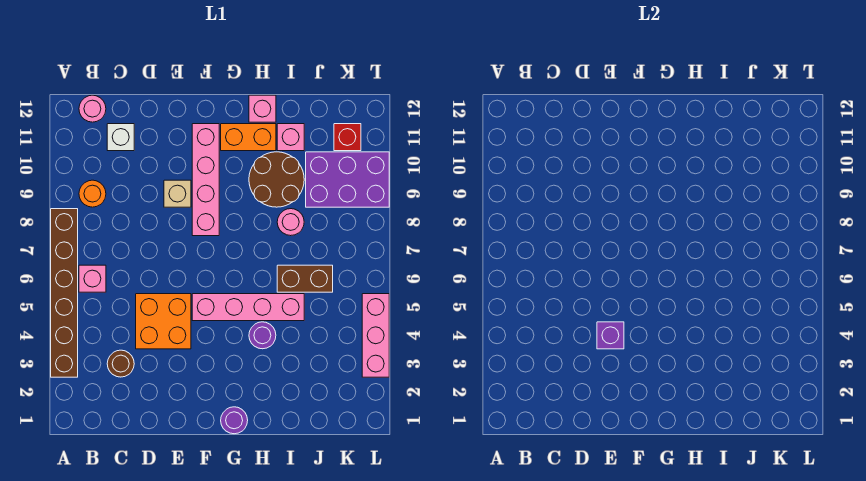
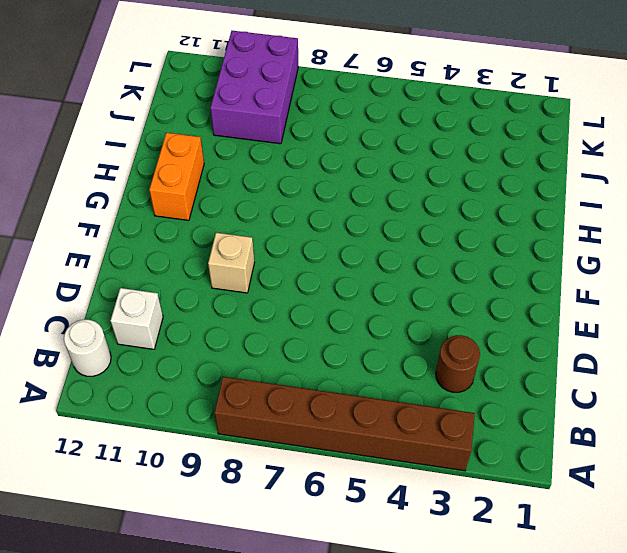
white 1x1 round brick [64,320,111,376] -> pink 1x1 round brick [79,95,106,122]
none -> pink 1x1 brick [79,265,106,292]
none -> orange 1x1 round brick [79,180,106,207]
none -> orange 2x2 brick [136,294,191,349]

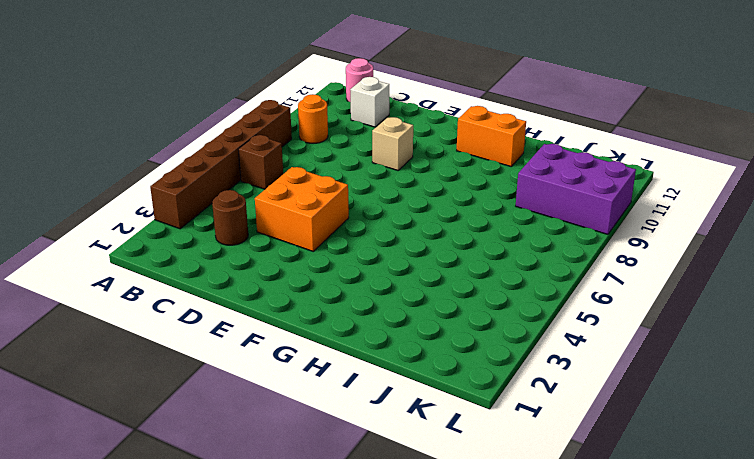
brown 1x1 brick [238,135,283,189] -> pink 1x1 brick [79,265,106,292]
none -> pink 1x4 brick [192,294,304,321]
none -> pink 1x4 brick [192,124,219,236]
none -> purple 1x1 round brick [221,407,248,434]

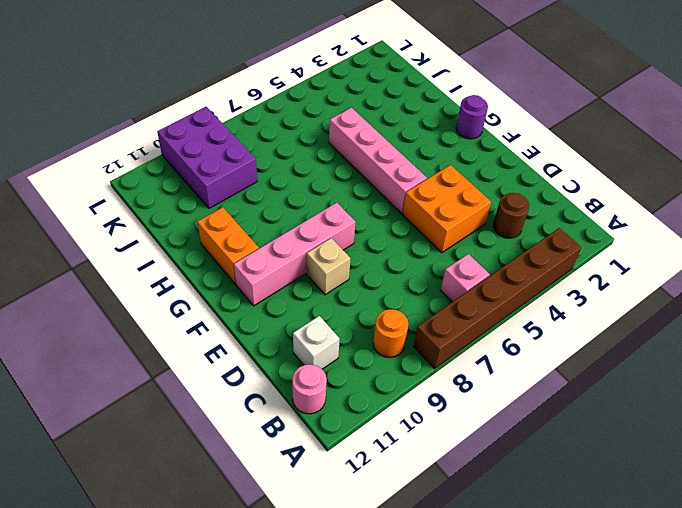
none -> purple 1x1 round brick [249,322,276,349]
none -> brown 2x2 round brick [249,152,304,207]
none -> pink 1x1 brick [249,95,276,122]

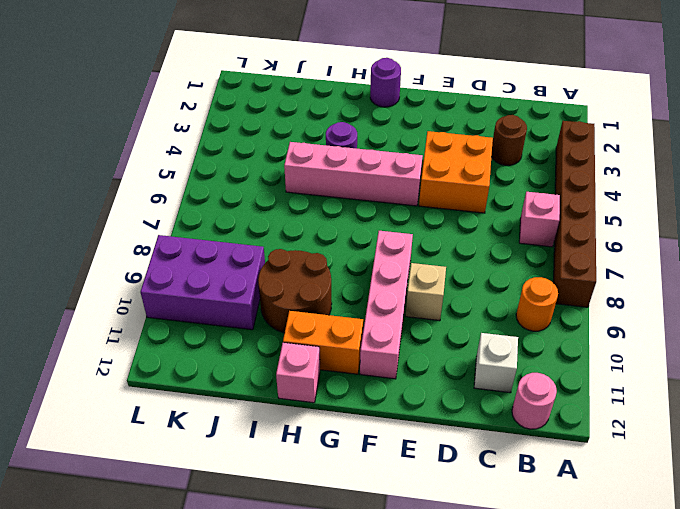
none -> brown 1x2 brick [277,265,333,292]
none -> pink 1x1 round brick [277,209,304,236]
none -> pink 1x1 brick [277,124,304,151]

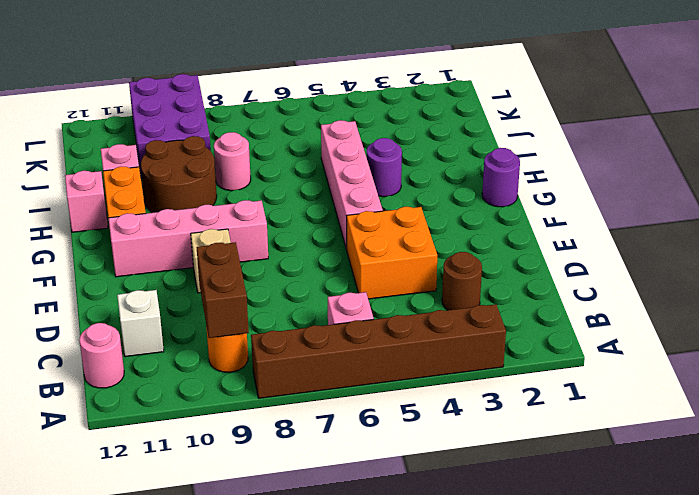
brown 1x2 brick [196,242,249,338] -> brown 1x2 brick moved to [277,265,333,292]
none -> red 1x1 brick [334,124,361,151]
none -> pink 1x3 brick [362,294,389,377]
none -> purple 1x1 brick [597,322,624,349]

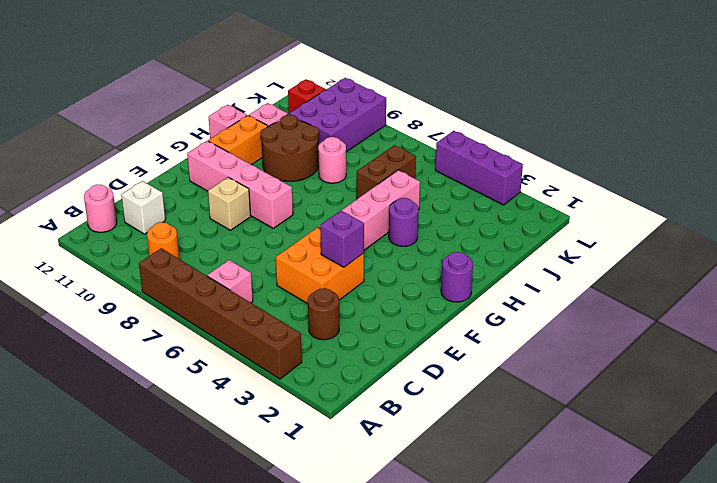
purple 1x3 brick [435,131,523,205] -> pink 1x3 brick [362,294,389,377]

